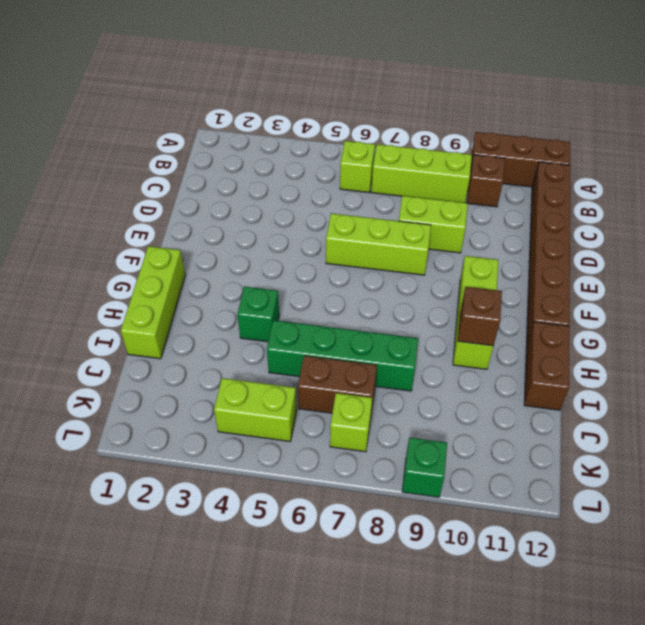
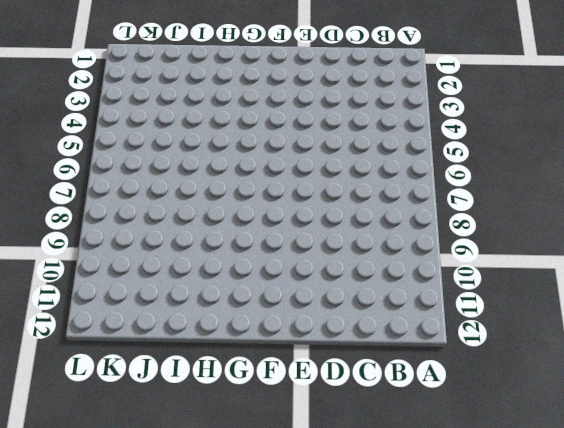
none -> brown 1x3 brick [471,132,570,187]
none -> lime 1x1 brick [340,141,375,193]
none -> lime 1x3 brick [371,144,472,203]

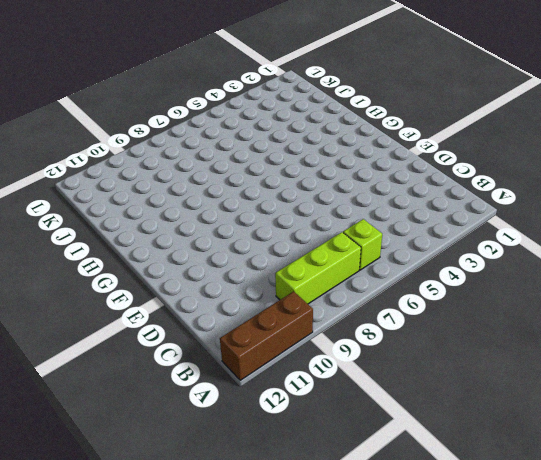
none -> brown 1x1 brick [467,155,505,207]
none -> brown 1x6 brick [527,162,570,342]
none -> lime 1x2 brick [399,196,468,253]

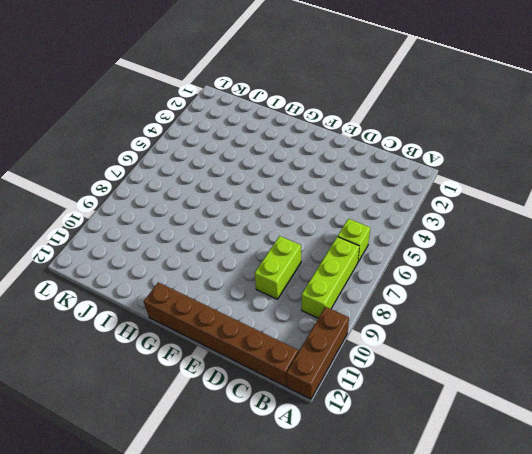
none -> brown 1x1 brick [467,155,505,207]
none -> lime 1x3 brick [326,213,431,275]
none -> lime 1x3 brick [453,256,499,369]

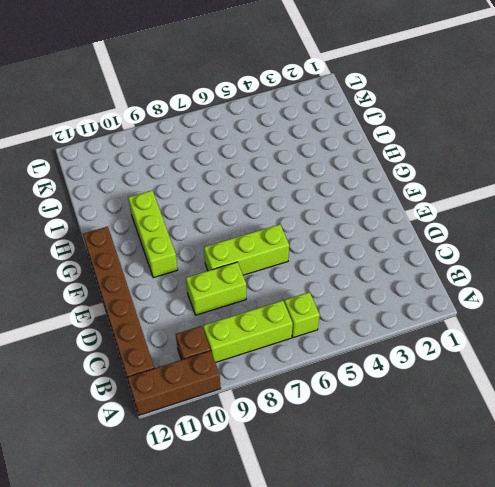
none -> lime 1x3 brick [121,246,185,359]
none -> green 1x1 brick [237,286,279,342]
none -> brown 1x2 brick [524,322,570,410]

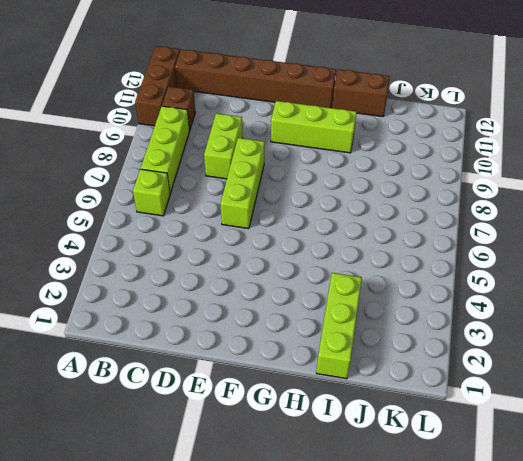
lime 1x3 brick [316,273,362,379] -> lime 1x3 brick turned to [121,246,185,359]
none -> green 1x1 brick [237,286,279,342]
none -> green 1x4 brick [267,320,418,391]
none -> brown 1x2 brick [298,356,377,413]

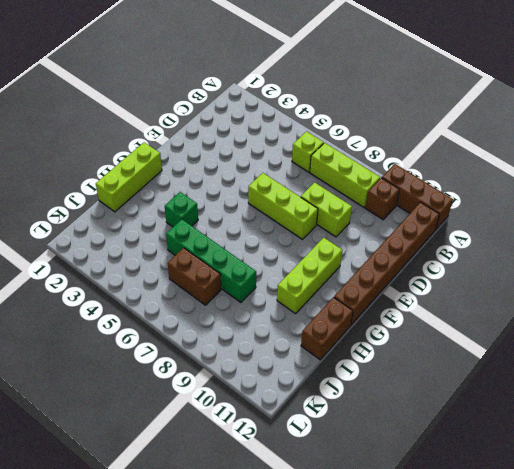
none -> lime 1x2 brick [214,378,297,441]
none -> lime 1x1 brick [330,393,372,452]
none -> green 1x1 brick [402,438,447,497]

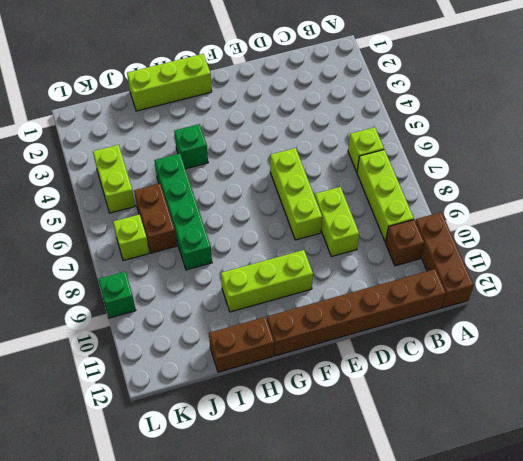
none -> brown 1x1 brick [458,287,502,346]

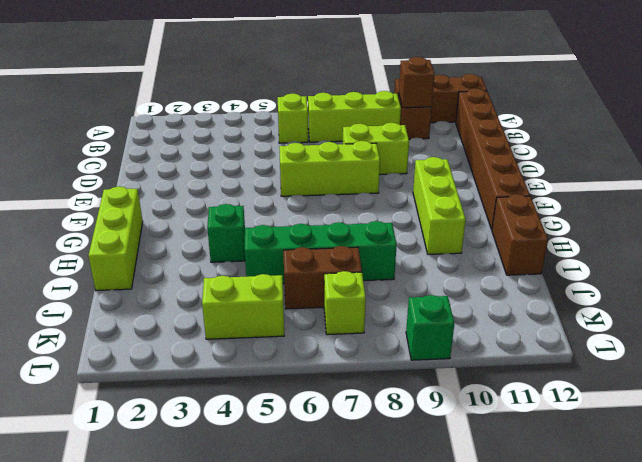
brown 1x1 brick [399,57,435,108] -> brown 1x1 brick moved to [458,287,502,346]

